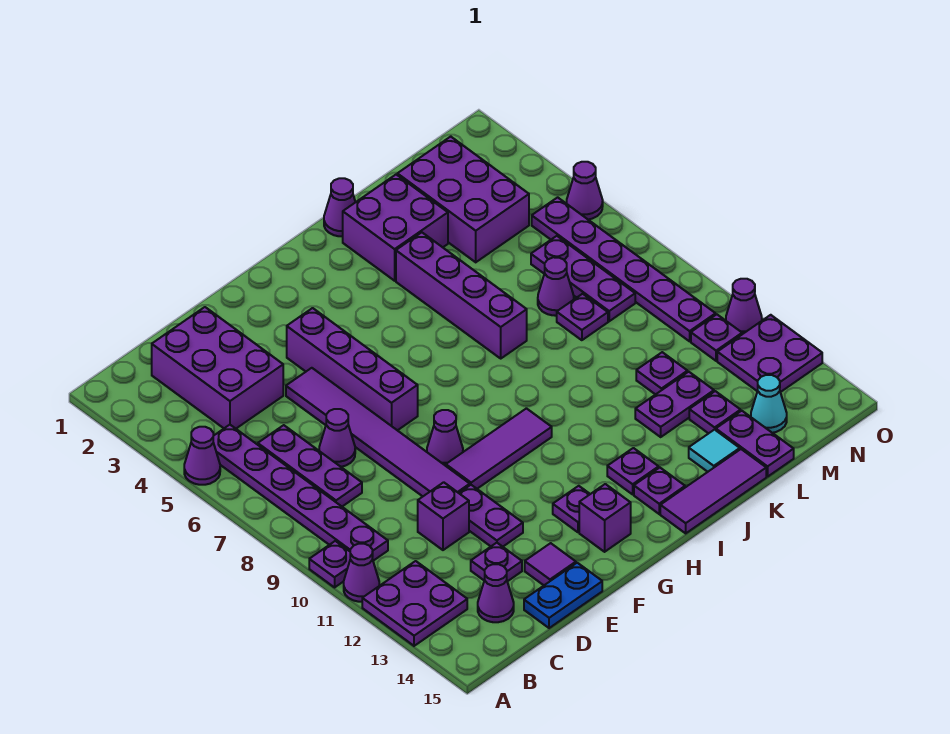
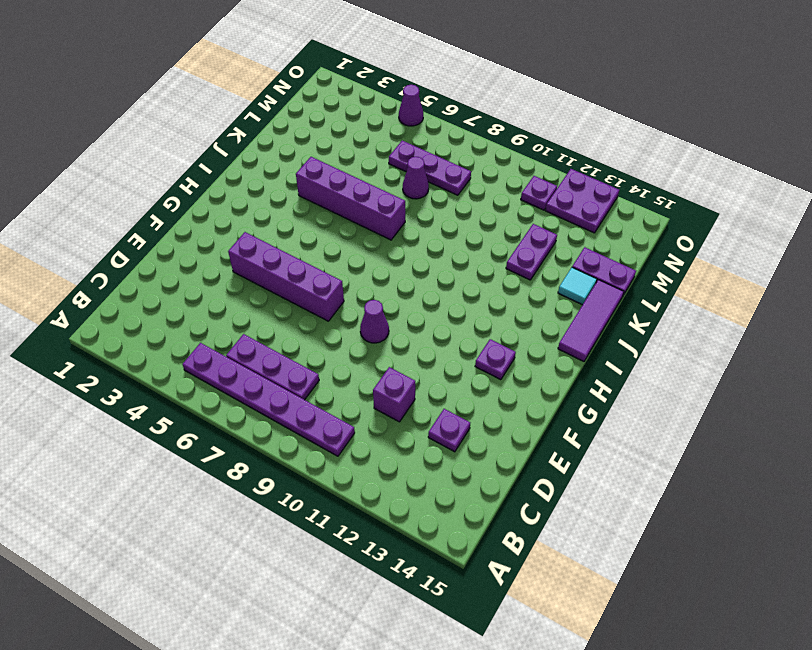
none -> purple 1x1 cone [184,427,220,485]
none -> purple 1x1 plate [309,541,350,587]
none -> purple 1x1 cone [344,544,379,602]
none -> purple 2x2 plate [362,561,467,646]

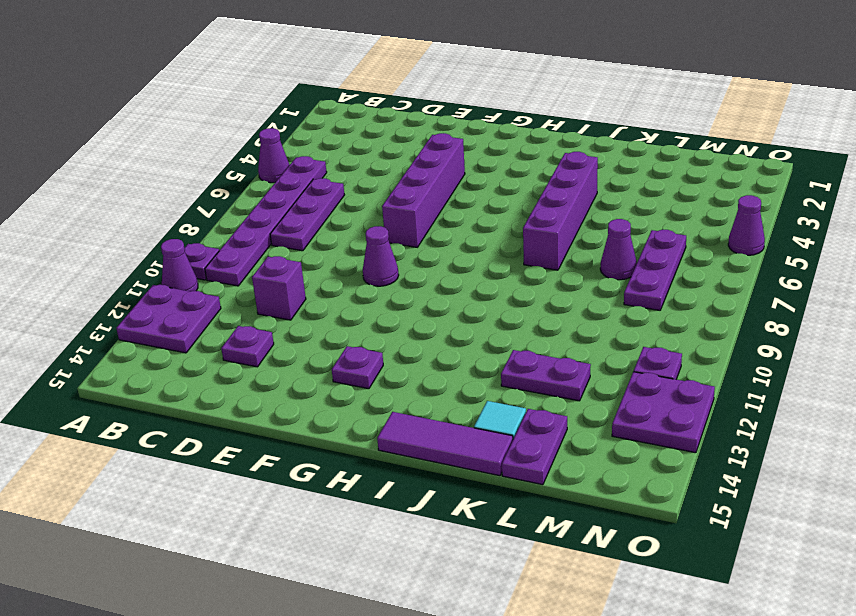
none -> purple 2x3 brick [152,307,283,429]
none -> purple 1x1 cone [478,564,514,622]
none -> purple 1x1 cone [319,409,355,467]
none -> blue 1x2 plate [524,563,602,628]

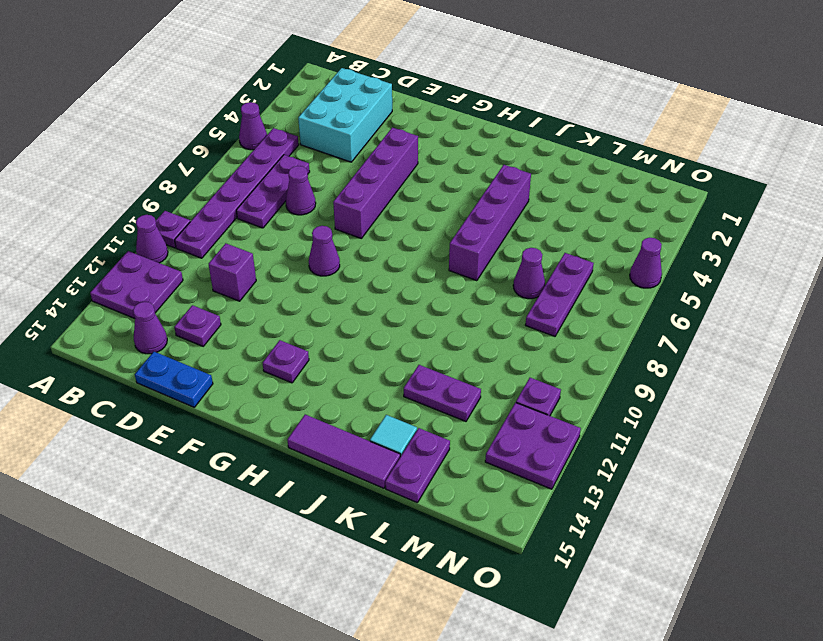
cyan 2x3 brick [298,68,392,162] -> purple 2x3 brick [152,307,283,429]
none -> purple 1x6 tile [286,368,470,496]
none -> purple 1x2 plate [459,485,523,547]
none -> purple 1x1 tile [525,543,576,585]
none -> purple 1x3 tile [446,408,552,489]

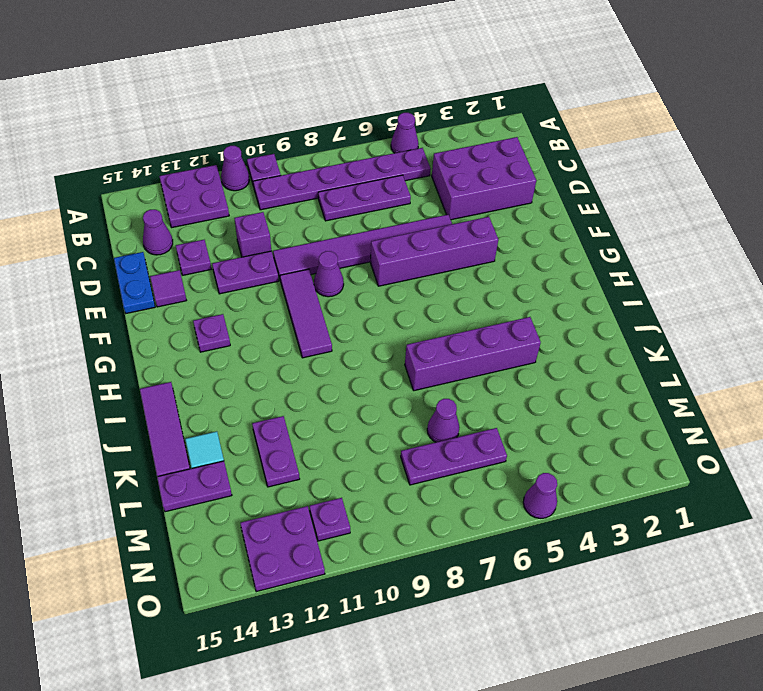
none -> purple 1x1 cone [319,409,355,467]
none -> purple 1x1 brick [579,484,631,552]
none -> purple 1x1 plate [607,448,659,494]
none -> purple 1x1 plate [634,468,685,514]

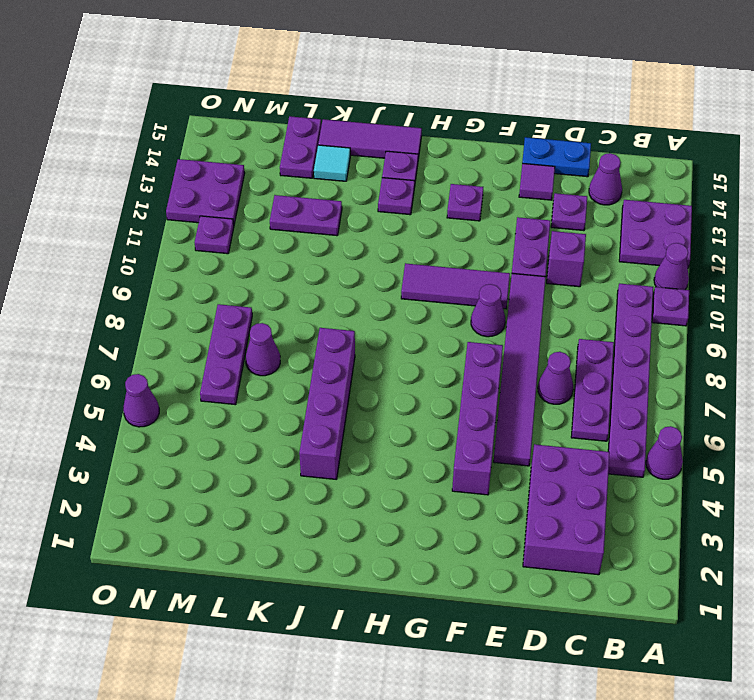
none -> purple 1x1 brick [579,484,631,552]
none -> purple 1x1 cone [324,178,355,236]
none -> purple 2x2 brick [343,175,448,281]
none -> purple 2x3 brick [397,137,529,262]

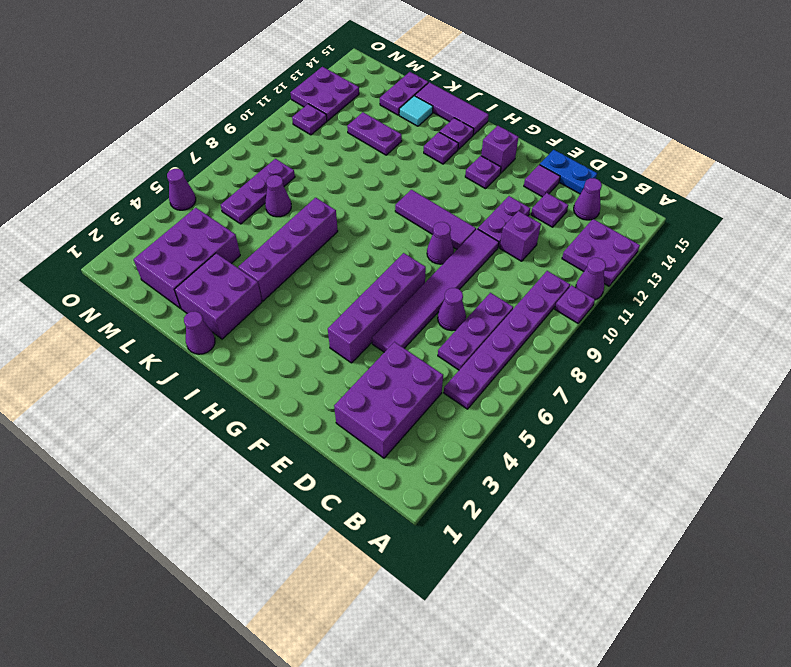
none -> purple 1x1 cone [184,427,220,485]
none -> purple 1x1 plate [557,294,608,340]
none -> purple 1x1 plate [636,352,688,395]
none -> purple 1x1 plate [689,391,741,433]

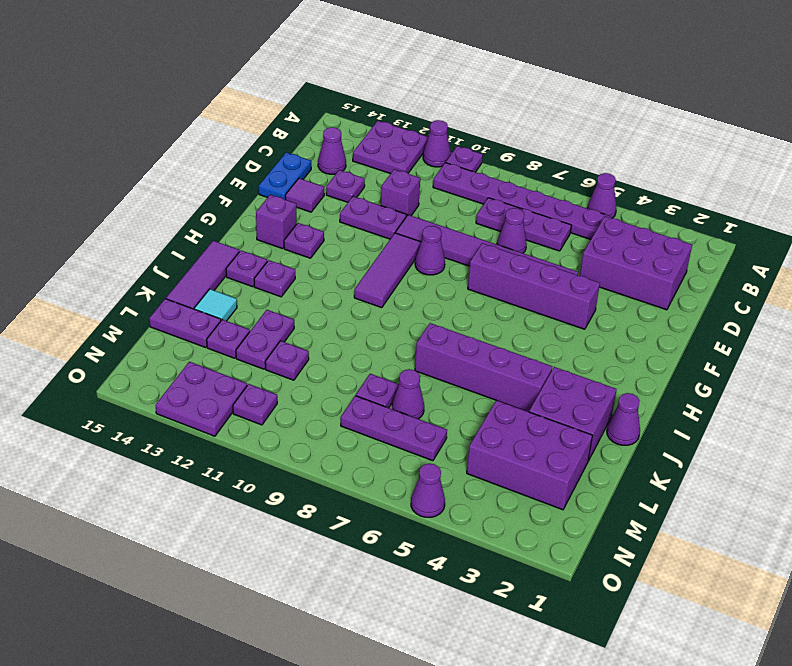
none -> cyan 1x1 cone [751,375,787,433]
none -> purple 1x6 plate [532,197,716,341]
none -> purple 1x1 cone [726,279,762,334]

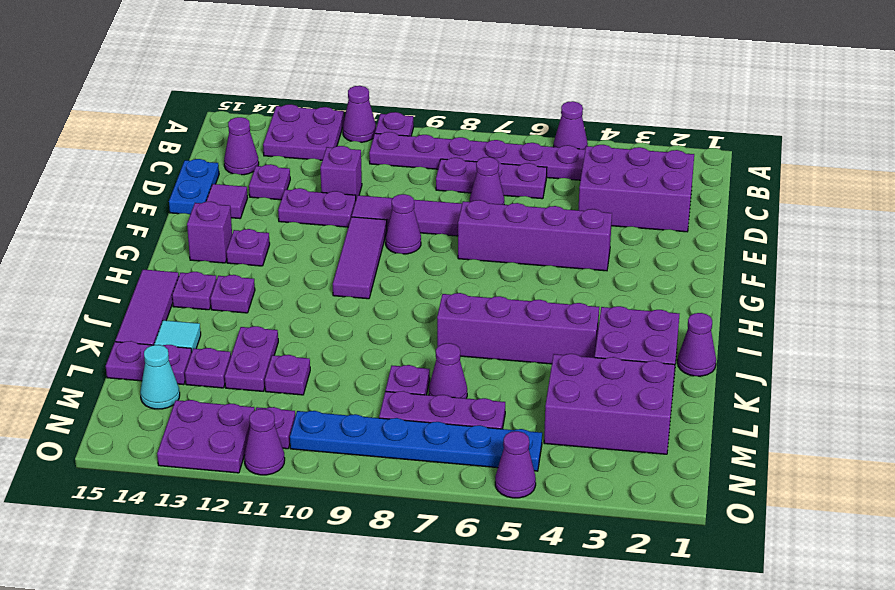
blue 1x6 plate [290,411,542,471] -> purple 1x6 plate [532,197,716,341]

